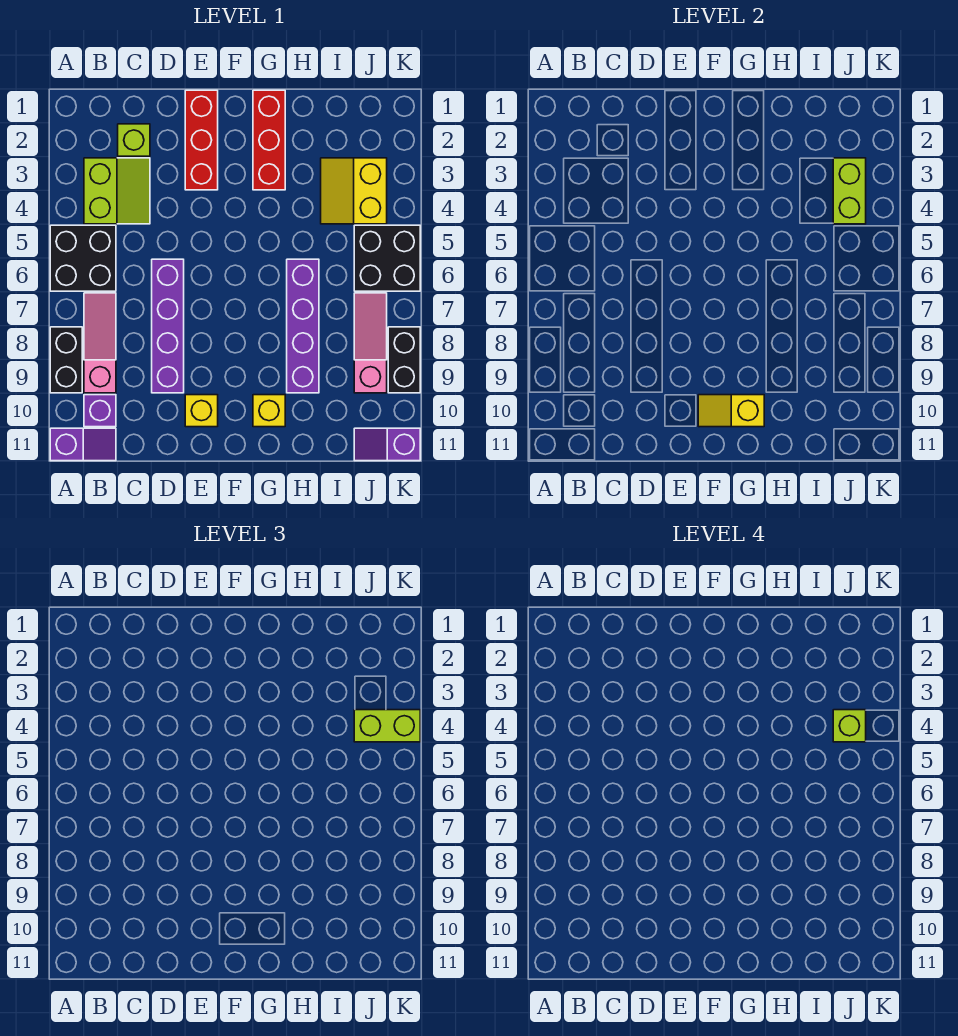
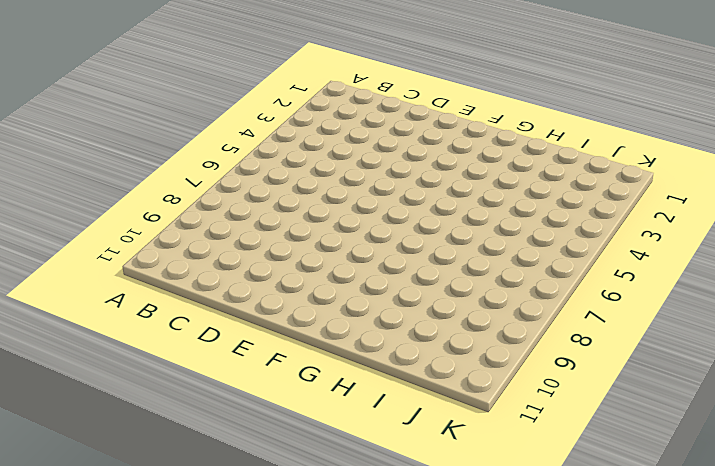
none -> black 2x2 brick [50,225,116,291]
none -> black 1x2 brick [50,327,82,393]
none -> purple 1x2 slope [50,428,116,461]

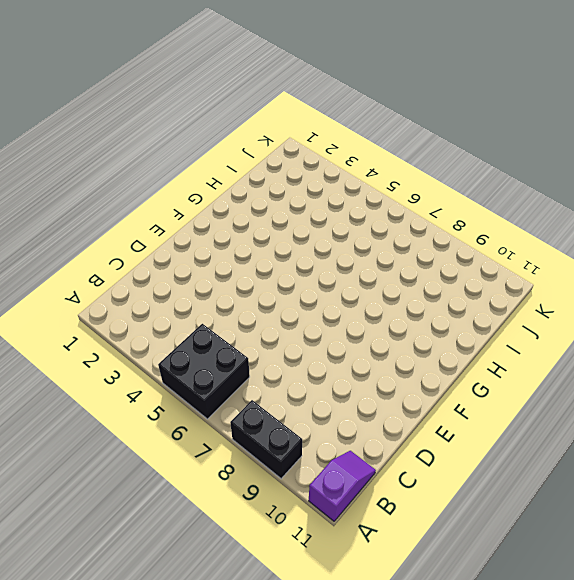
none -> lime 2x2 slope [84,158,150,224]
none -> pink 1x3 slope [84,293,116,393]
none -> purple 1x1 brick [84,395,116,427]

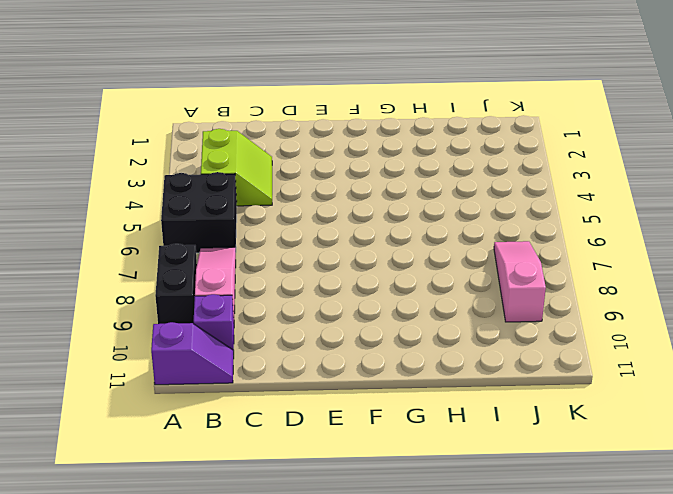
none -> lime 1x1 brick [118,124,150,156]
none -> purple 1x4 brick [152,259,184,393]
none -> red 1x3 brick [185,90,218,190]

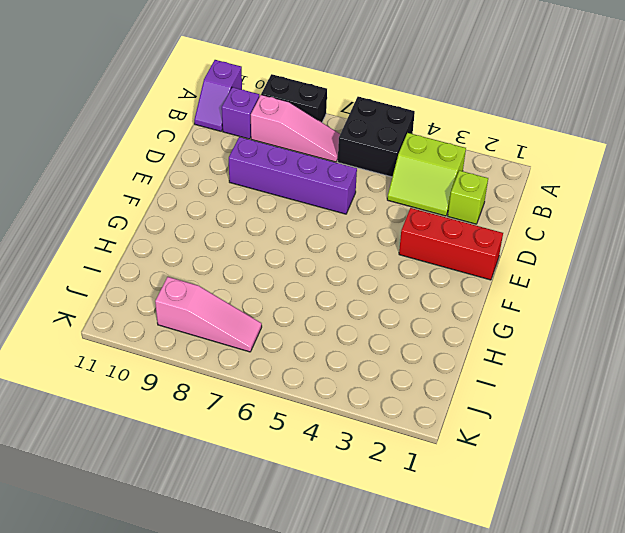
none -> yellow 1x1 brick [185,395,218,427]
none -> red 1x3 brick [253,90,285,190]
none -> yellow 1x1 brick [253,395,285,427]

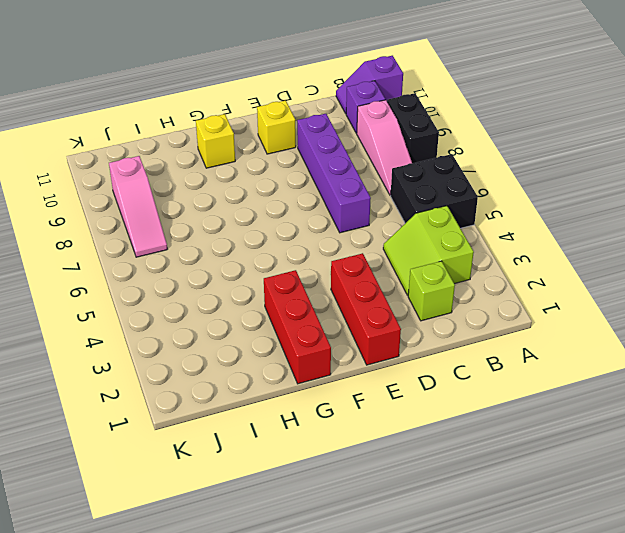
none -> purple 1x4 brick [287,259,319,393]
none -> yellow 2x2 slope [321,158,387,224]
none -> black 2x2 brick [354,225,420,291]

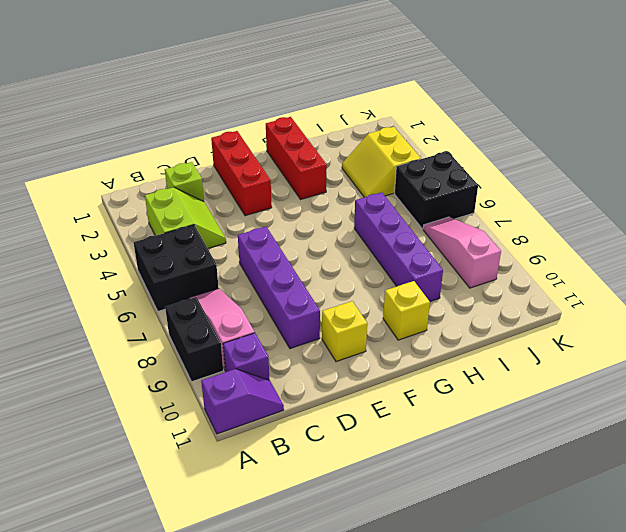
none -> purple 1x2 slope [354,428,420,461]
none -> black 1x2 brick [388,327,420,393]
none -> yellow 1x2 slope [698,395,764,427]

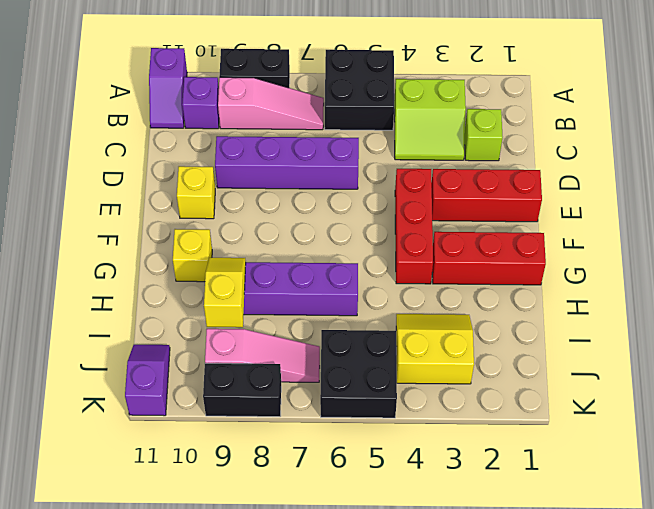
red 1x3 brick [395,169,433,284] -> none
yellow 1x2 slope [204,258,246,327] -> yellow 1x2 slope moved to [698,395,764,427]
none -> lime 1x2 brick [833,158,866,224]
none -> lime 1x2 brick [354,710,420,742]
none -> lime 1x1 brick [833,710,866,742]

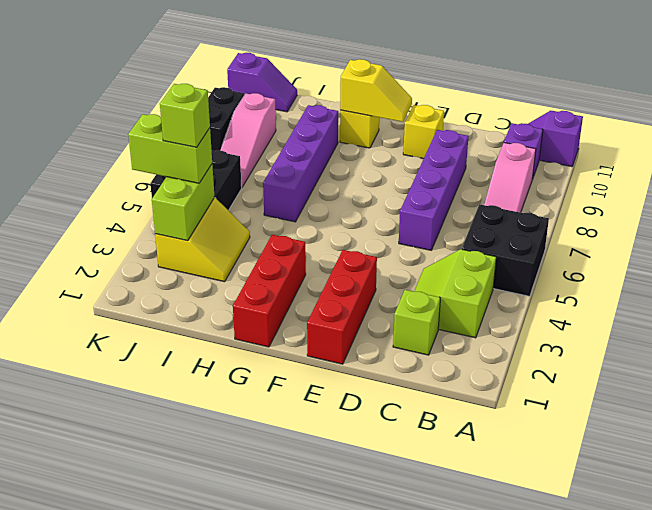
none -> black 1x2 brick [50,327,82,393]

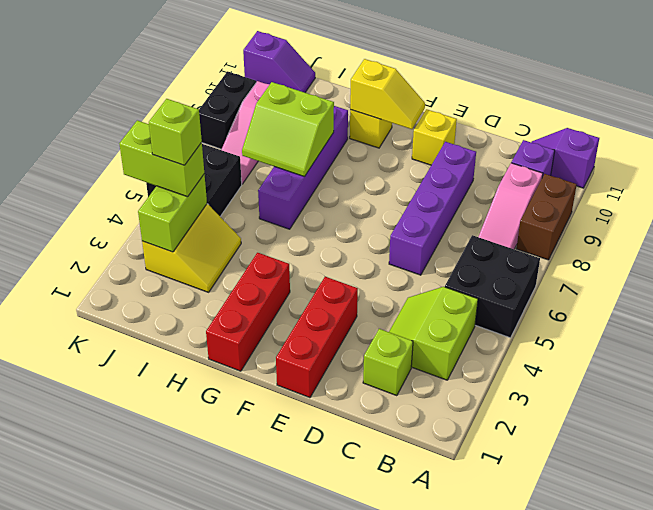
brown 1x2 brick [516,174,577,260] -> black 1x2 brick [50,327,82,393]
lime 2x2 slope [242,82,334,177] -> none

